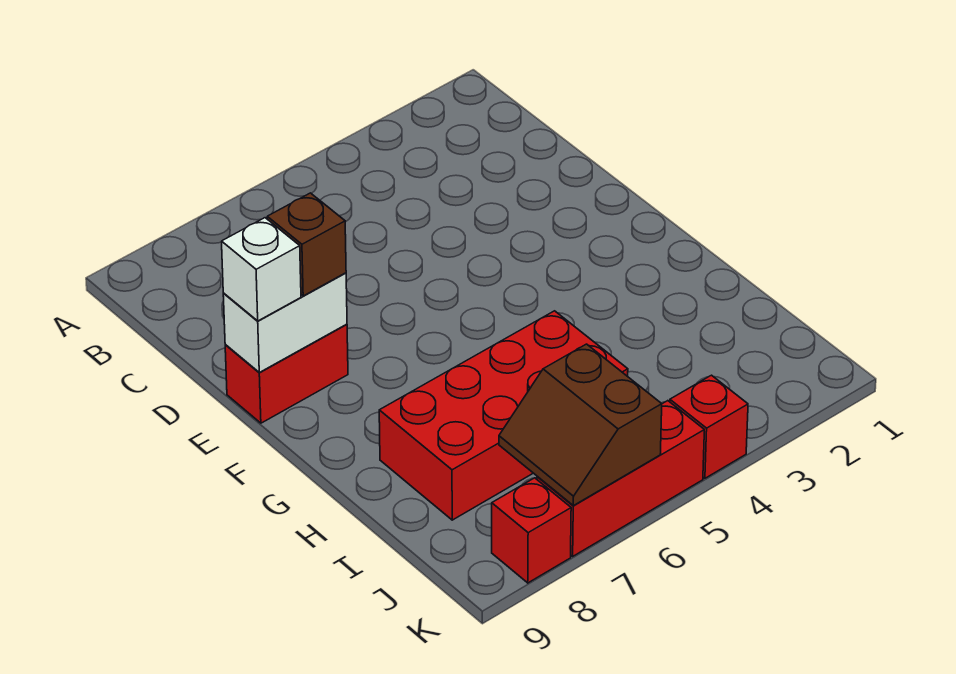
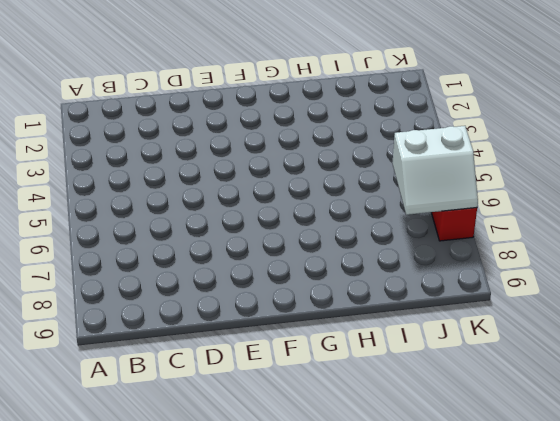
white 2x2 slope [392,126,478,215] -> brown 2x2 slope [499,344,662,506]
none -> red 1x2 brick [225,324,348,423]
none -> red 2x4 brick [379,311,628,520]

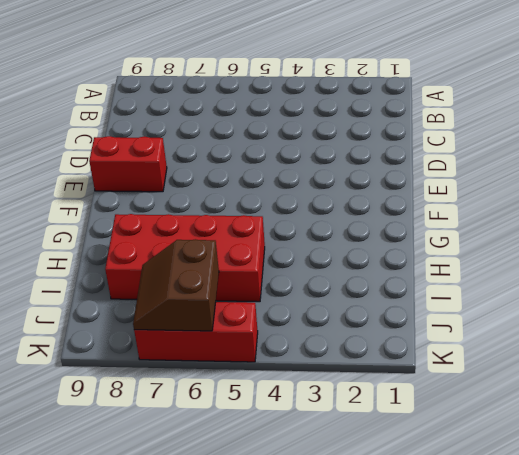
none -> red 1x1 brick [670,375,748,478]
none -> red 1x1 brick [492,478,571,583]

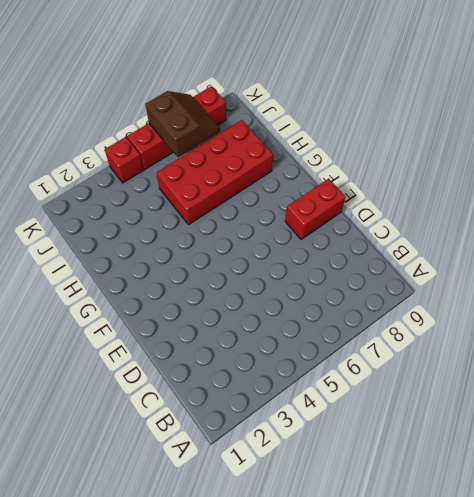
none -> white 1x2 brick [223,273,347,372]
none -> brown 1x1 brick [267,193,346,296]

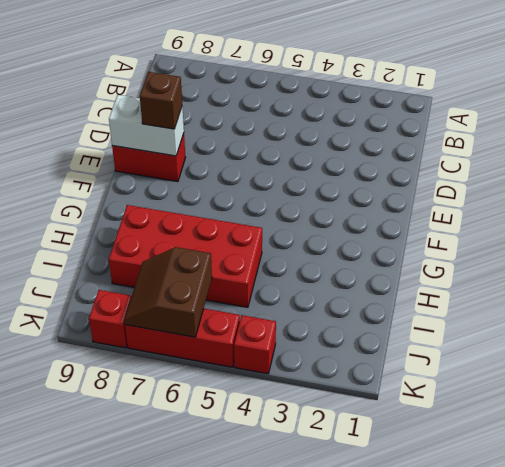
none -> white 1x1 brick [222,218,301,321]

